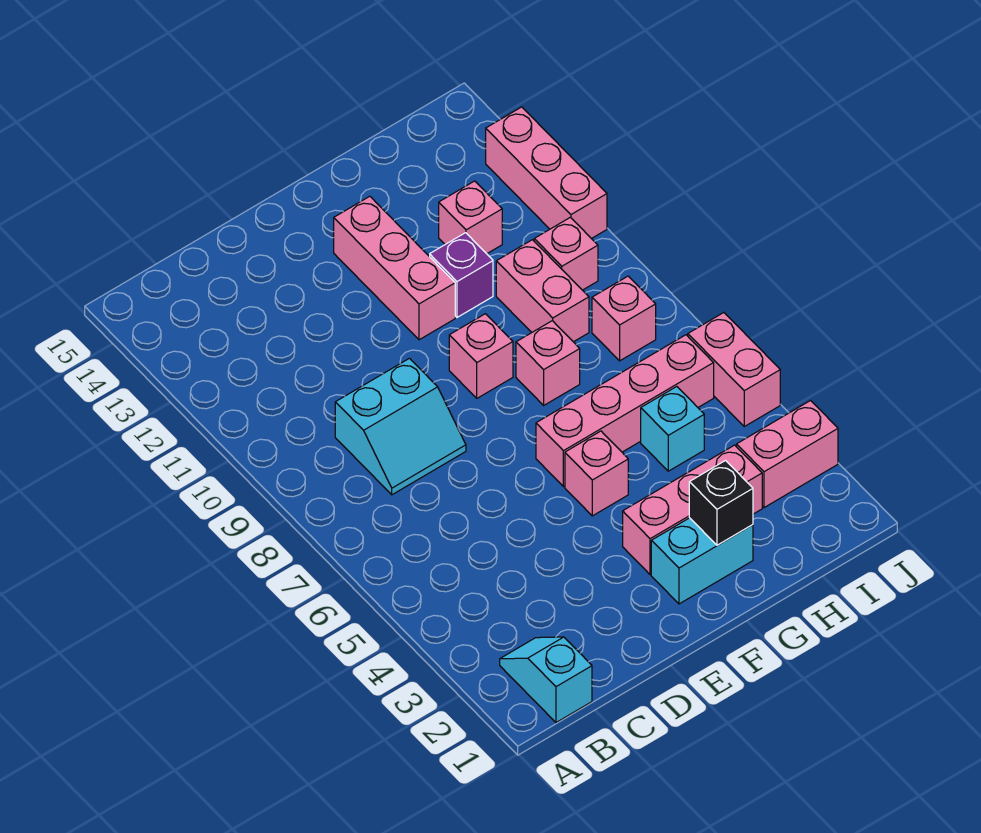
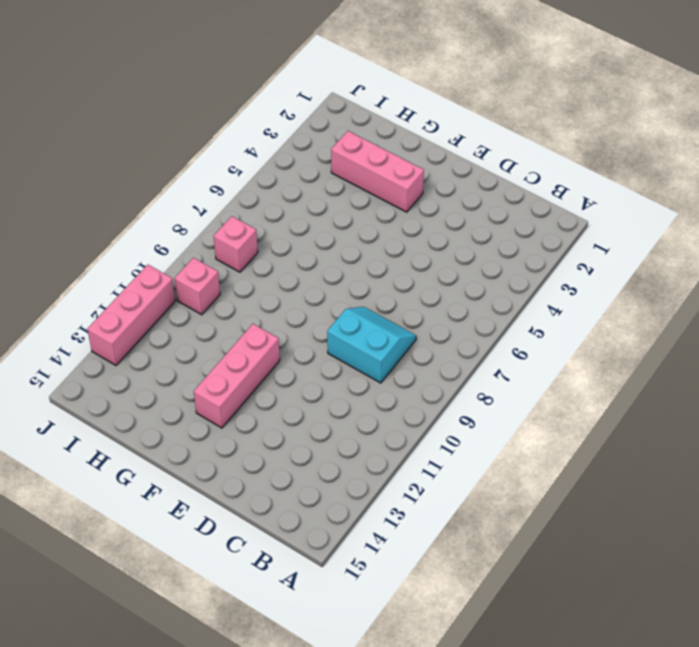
none -> cyan 1x2 slope [500,637,592,723]
none -> cyan 1x2 brick [651,518,753,604]
none -> pink 1x1 brick [565,431,628,516]

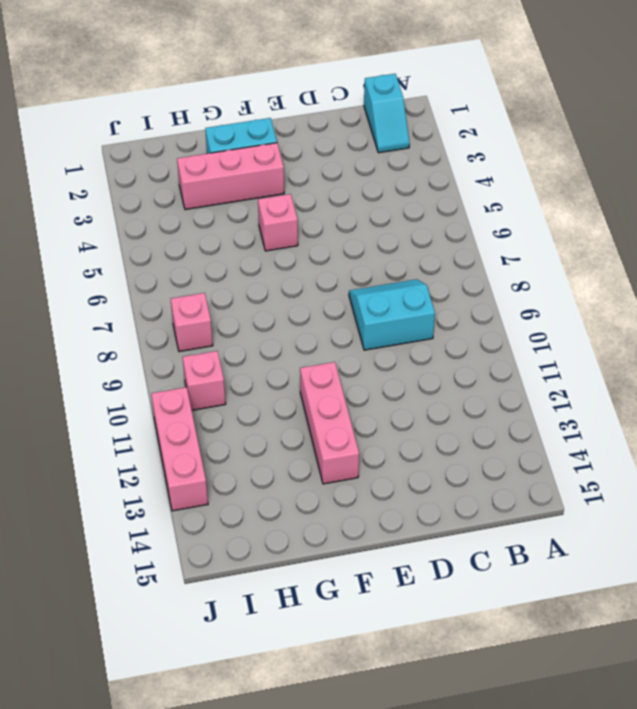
none -> pink 1x4 brick [536,335,714,487]
none -> pink 1x1 brick [449,314,513,398]
none -> pink 1x1 brick [516,321,580,405]

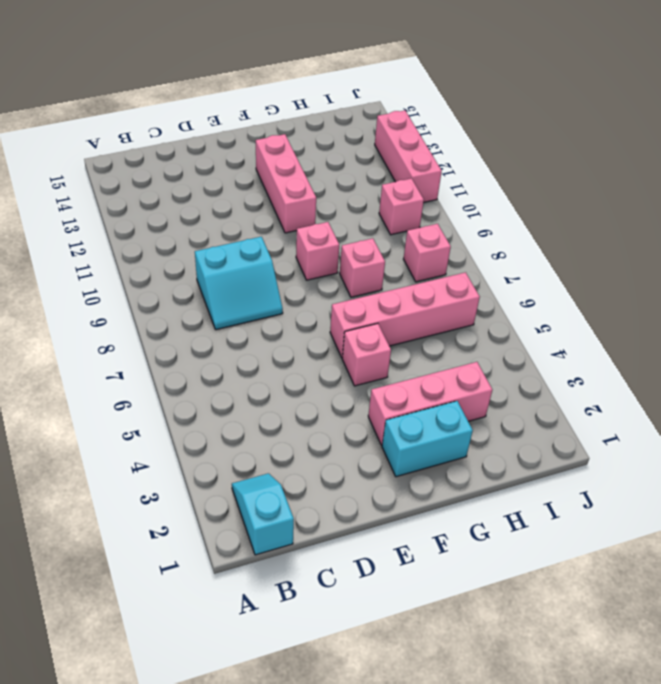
none -> purple 1x1 brick [430,233,493,317]
none -> cyan 1x1 brick [641,387,704,471]
none -> pink 1x2 brick [496,240,589,342]

